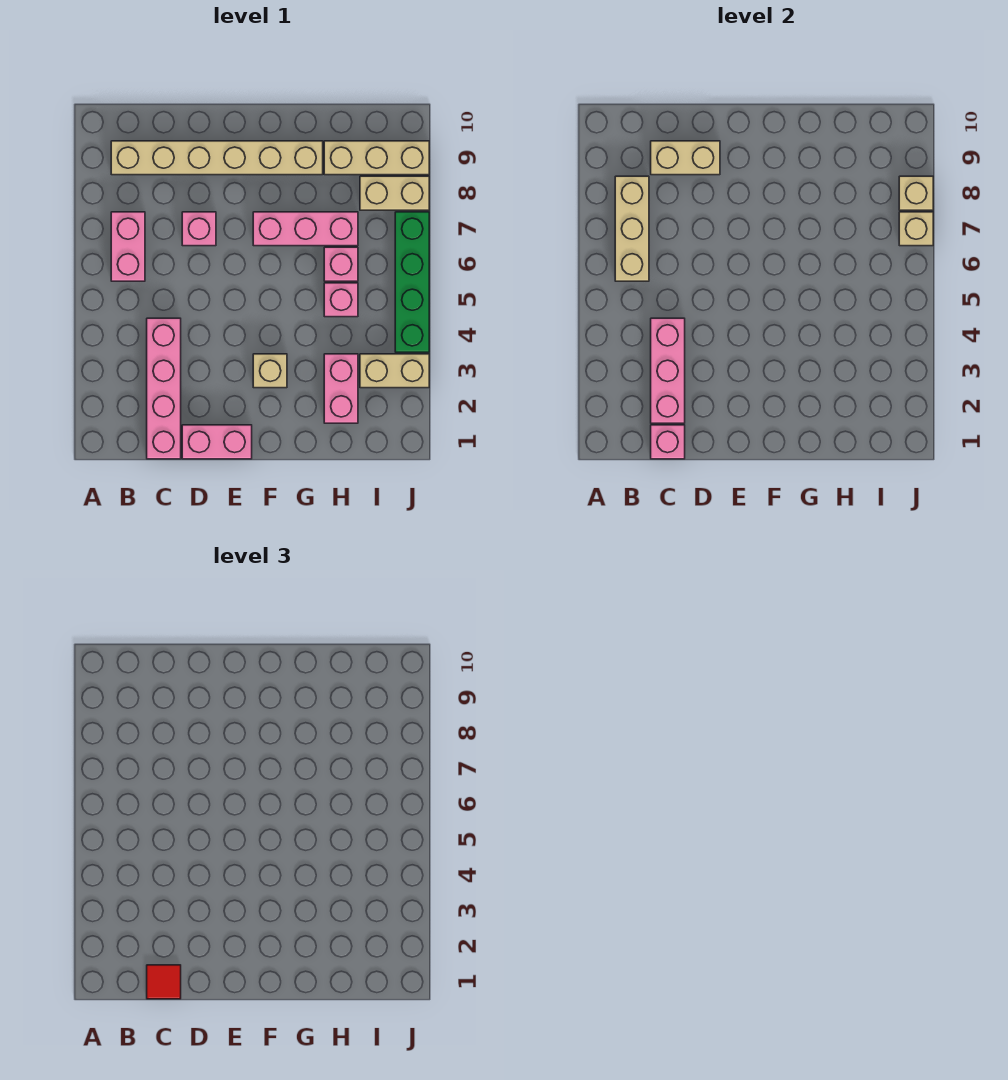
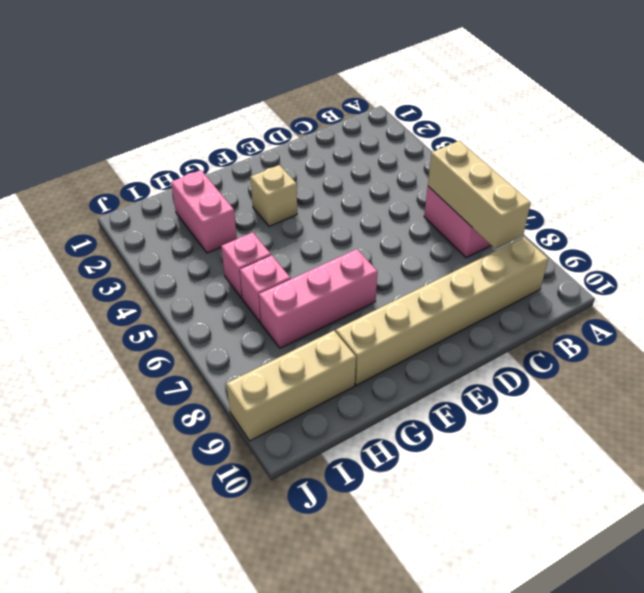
none -> pink 1x4 brick [147,318,181,459]
none -> pink 1x2 brick [182,425,252,459]
none -> pink 1x1 brick [182,212,216,246]

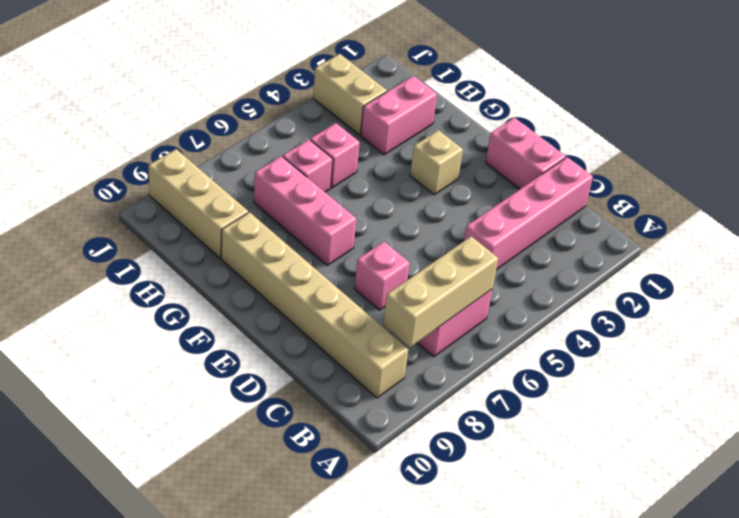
none -> tan 1x2 brick [360,176,429,210]
none -> green 1x4 brick [395,212,429,352]
none -> pink 1x1 brick [651,425,685,459]

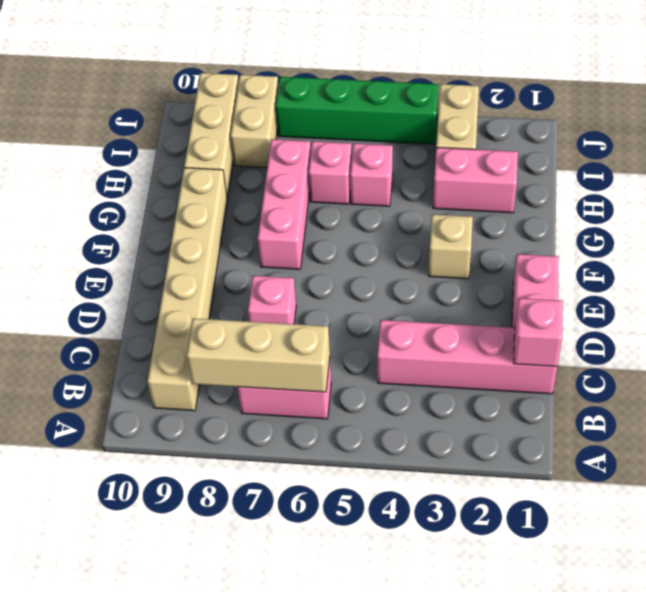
none -> pink 1x3 brick [651,318,685,423]
none -> tan 1x2 brick [651,141,720,175]
none -> tan 1x1 brick [899,212,933,246]

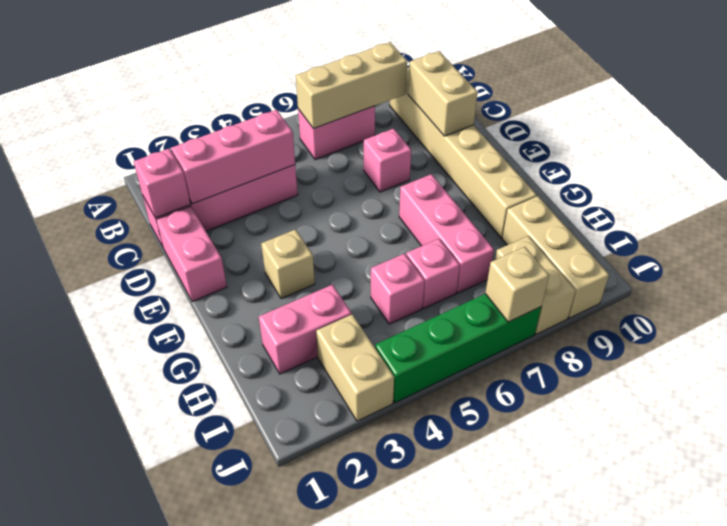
none -> tan 1x1 brick [899,176,933,210]
none -> red 1x1 tile [147,965,181,999]

